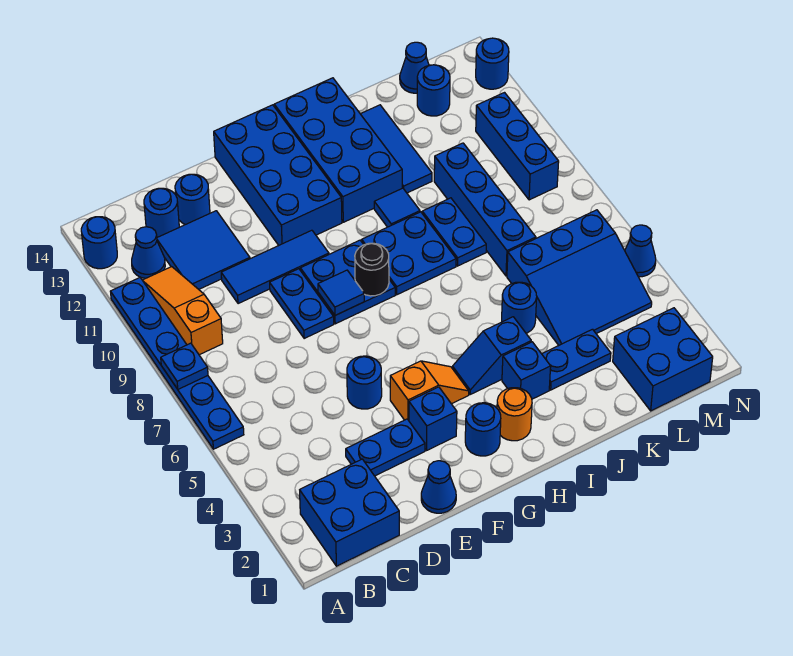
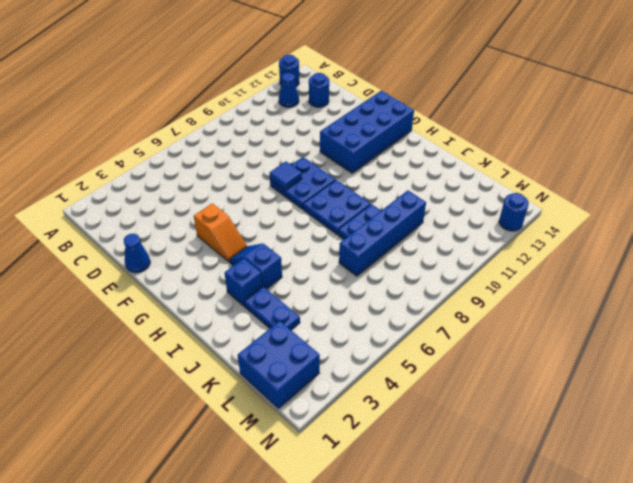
none -> blue 1x6 plate [110,278,244,449]
none -> blue 2x2 brick [300,459,399,566]
none -> orange 1x3 slope [143,267,223,355]
none -> blue 2x2 tile [157,211,250,289]

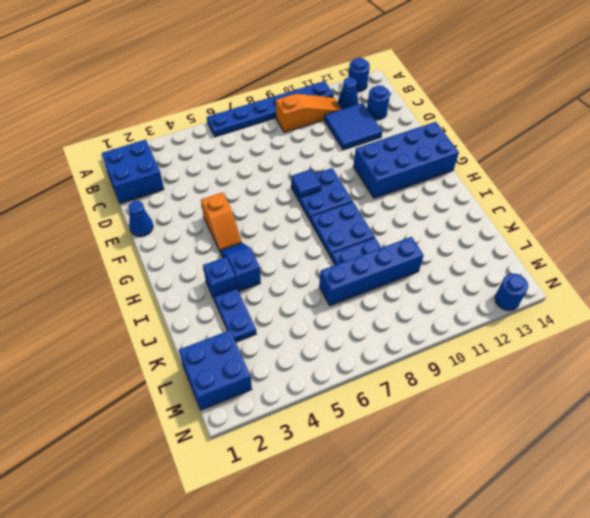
none -> blue 1x2 plate [346,419,425,476]
none -> blue 1x3 tile [221,230,329,304]
none -> blue 1x1 round brick [175,174,210,225]
none -> blue 1x1 round brick [347,356,382,409]

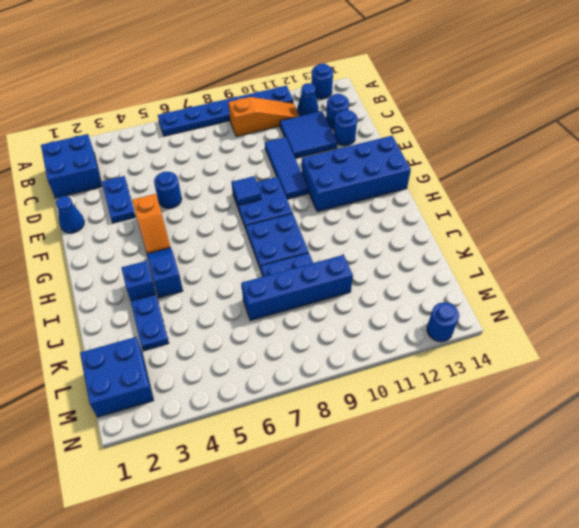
none -> blue 1x2 plate [270,269,334,338]
none -> blue 1x1 brick [409,387,457,450]
none -> blue 1x1 round brick [465,403,501,456]
none -> orange 1x1 round brick [497,388,532,441]

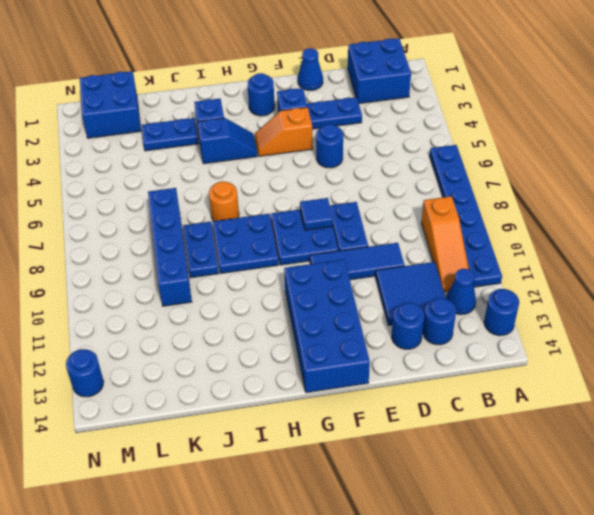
orange 1x1 round brick [209,181,239,221] -> orange 1x1 round brick moved to [497,388,532,441]
none -> blue 2x4 brick [274,78,402,222]
none -> blue 1x1 tile [374,188,420,227]
none -> blue 1x1 round brick [502,282,537,333]
none -> blue 1x3 tile [361,105,432,193]

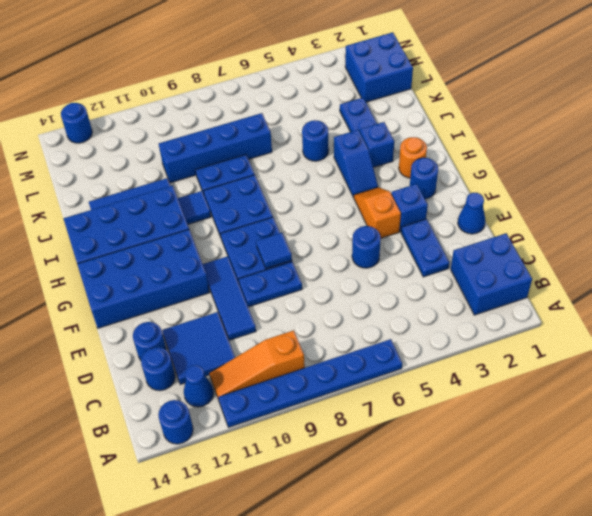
none -> blue 3x3 slope [507,210,652,345]
none -> blue 1x1 round brick [417,65,450,116]
none -> blue 1x1 cone [400,42,429,93]
none -> blue 1x3 brick [476,93,559,200]

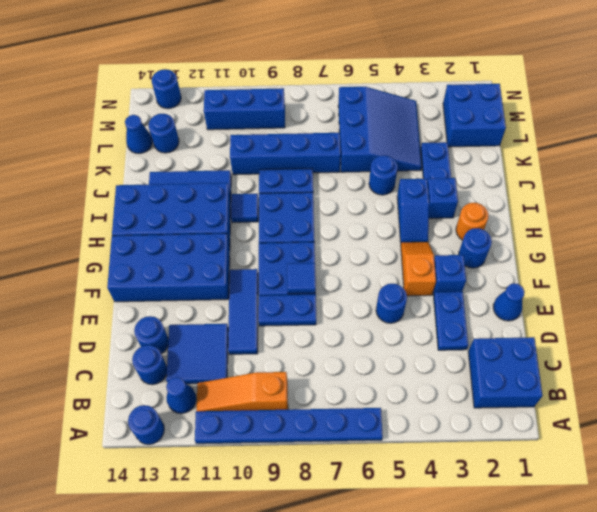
none -> blue 1x1 cone [625,225,656,277]
none -> blue 1x1 plate [161,343,208,389]
none -> black 1x1 round brick [355,243,389,296]

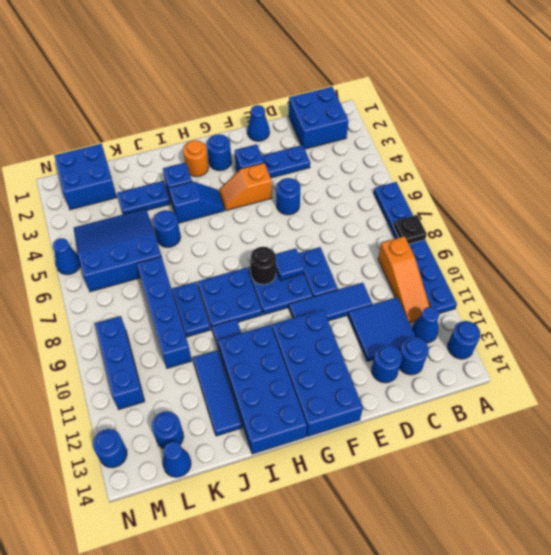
black 1x1 plate [393,215,427,244] -> blue 1x1 plate [161,343,208,389]

